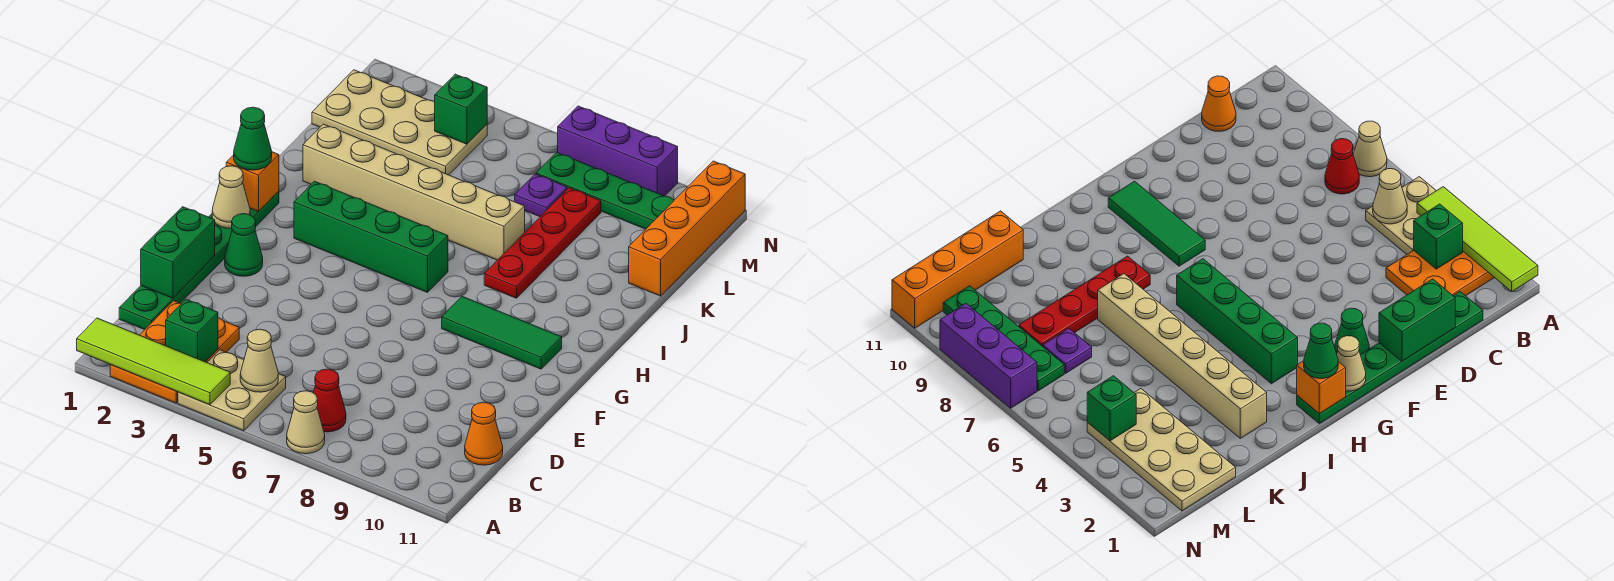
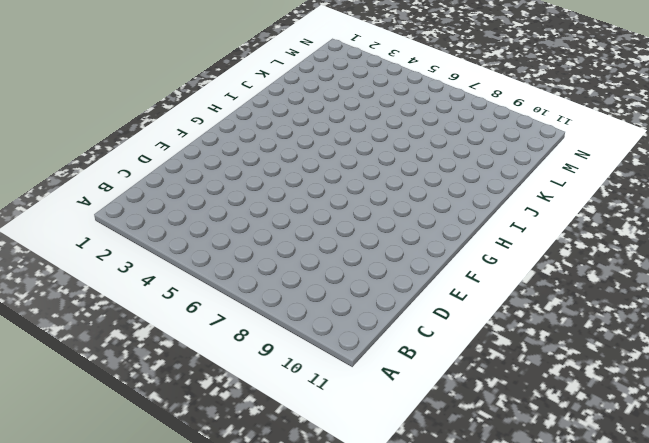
none -> orange 2x3 plate [110,301,239,403]
none -> tan 2x2 plate [178,350,286,431]
none -> tan 1x1 cone [287,391,325,454]

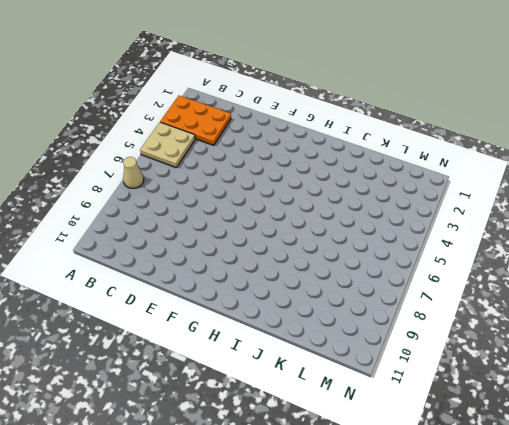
none -> red 1x1 cone [314,369,346,432]
none -> green 1x6 plate [119,191,279,330]
none -> orange 1x1 cone [465,402,503,465]

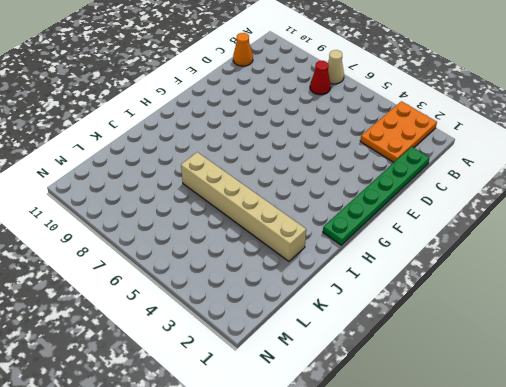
none -> tan 2x2 plate [178,350,286,431]
none -> green 1x1 cone [225,214,263,276]
none -> green 1x3 tile [442,296,562,369]

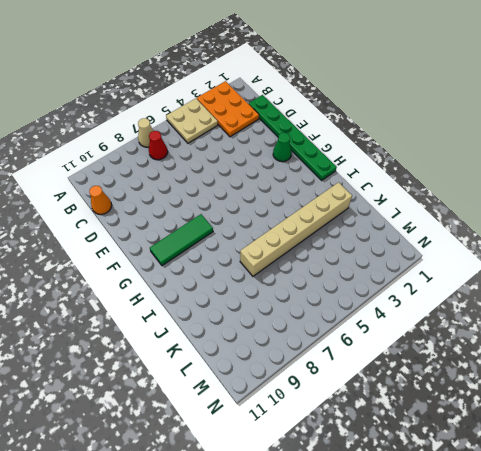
none -> green 1x4 brick [294,181,448,293]
none -> red 1x4 plate [484,188,601,298]
none -> orange 1x4 brick [629,161,745,296]

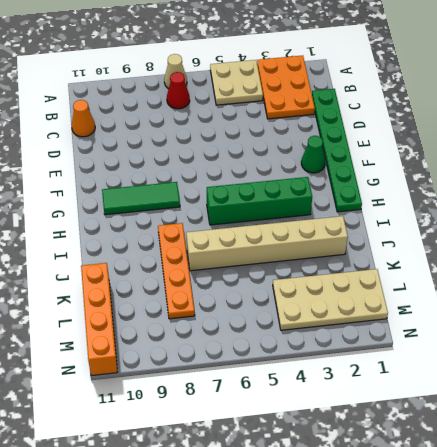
orange 1x4 plate [158,223,195,319] -> red 1x4 plate [484,188,601,298]
none -> purple 1x1 plate [515,174,567,217]
none -> green 1x4 plate [536,152,674,229]
none -> purple 1x3 brick [557,106,678,196]

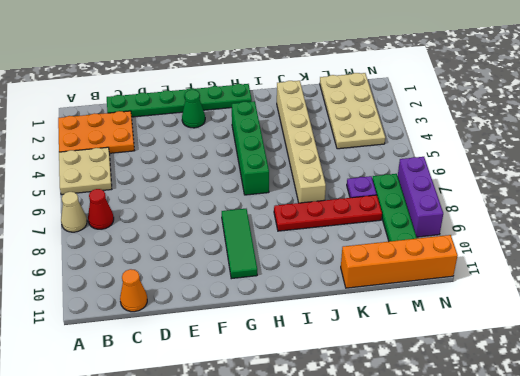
none -> lime 1x4 tile [77,318,230,405]
none -> green 1x1 brick [166,299,218,362]
none -> tan 1x1 cone [240,329,278,392]

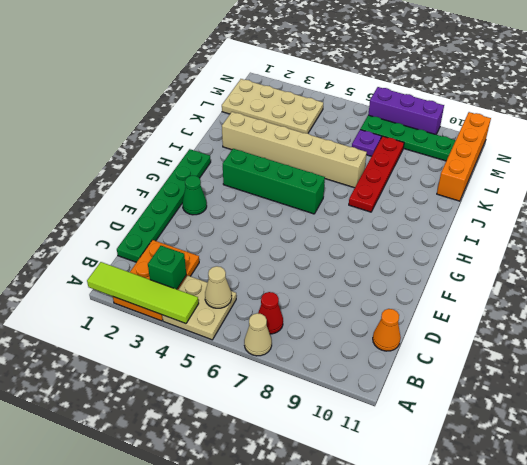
none -> green 1x3 tile [442,296,562,369]
none -> green 1x2 brick [141,207,215,298]
none -> tan 1x1 cone [212,166,250,229]

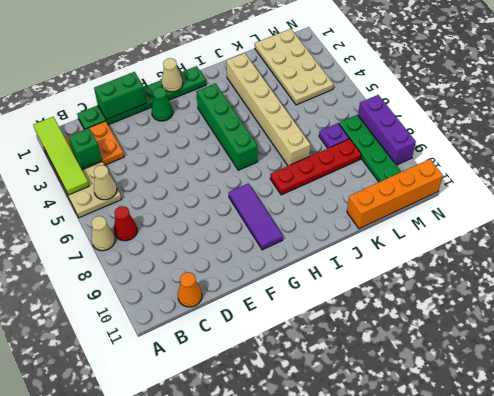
purple 1x3 tile [229,184,283,250] -> green 1x3 tile [442,296,562,369]
none -> orange 1x1 brick [226,152,279,212]
none -> green 1x1 brick [435,74,487,144]
none -> green 1x1 cone [234,107,272,170]

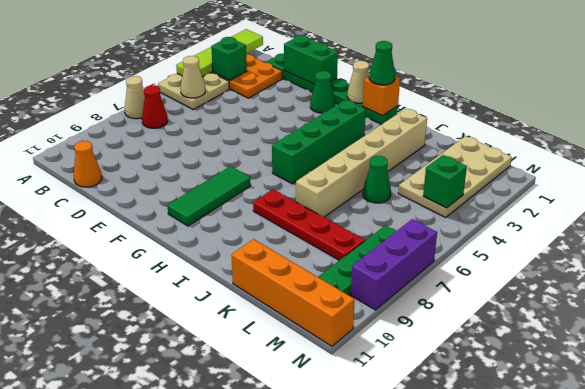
green 1x1 cone [363,156,391,203] -> none
none -> purple 1x1 plate [515,174,567,217]

